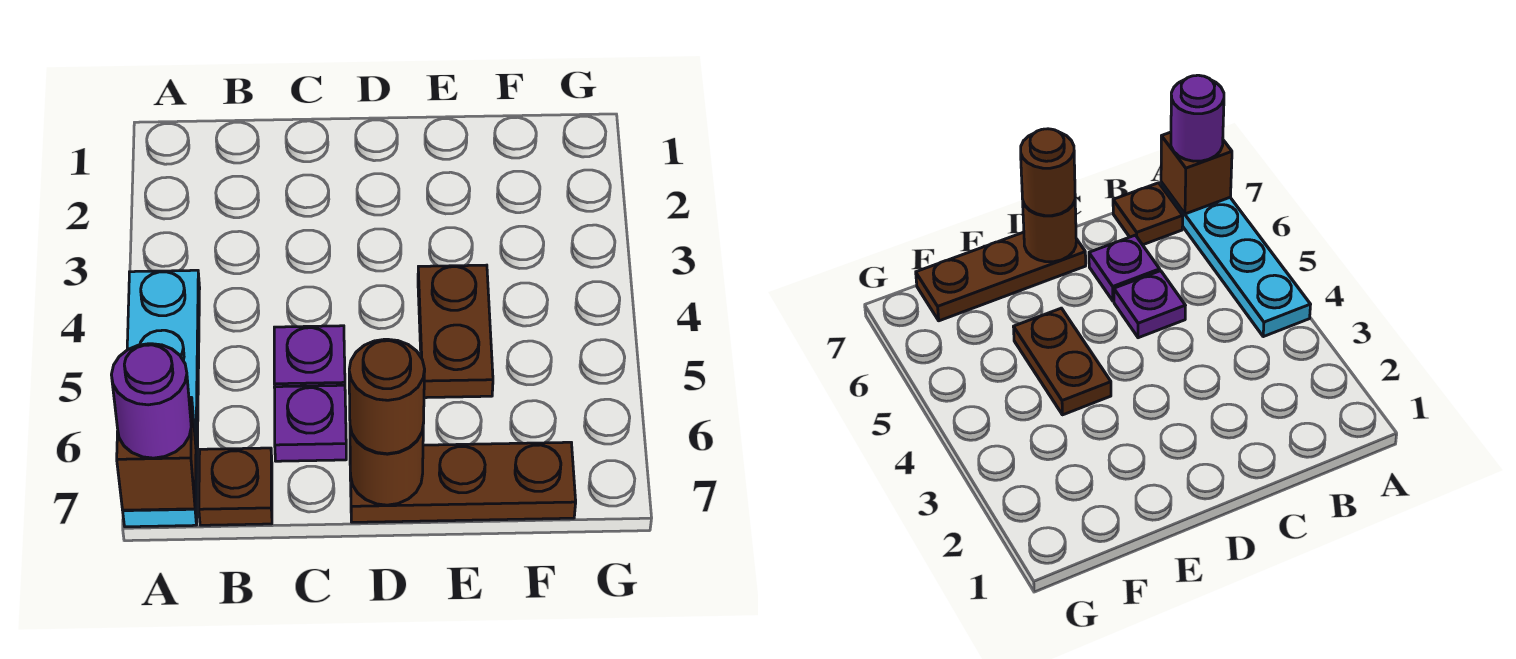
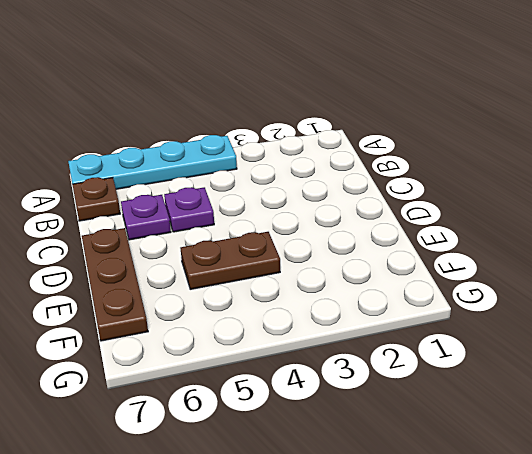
none -> brown 1x1 brick [117,397,196,510]
none -> brown 1x1 round brick [350,427,423,505]

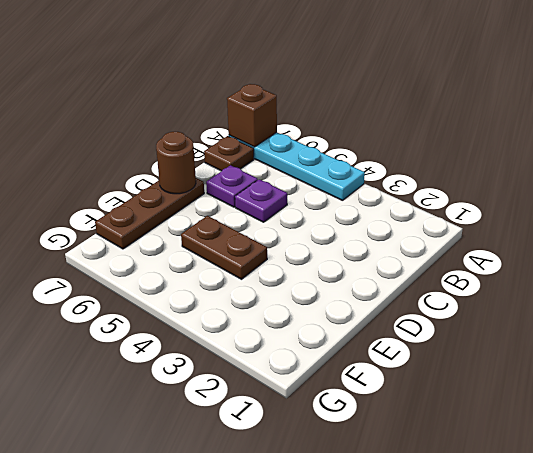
none -> purple 1x1 round brick [111,344,191,458]
none -> brown 1x1 round brick [349,339,425,454]

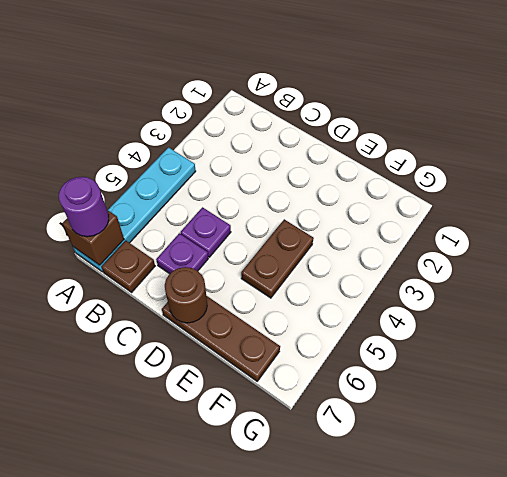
none -> brown 1x1 round brick [349,339,425,454]

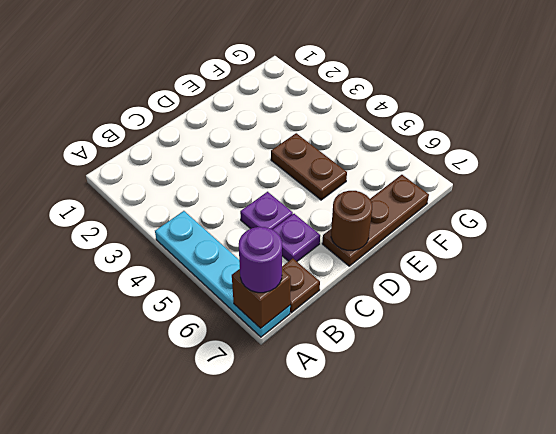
none -> brown 1x1 round brick [349,339,425,454]

